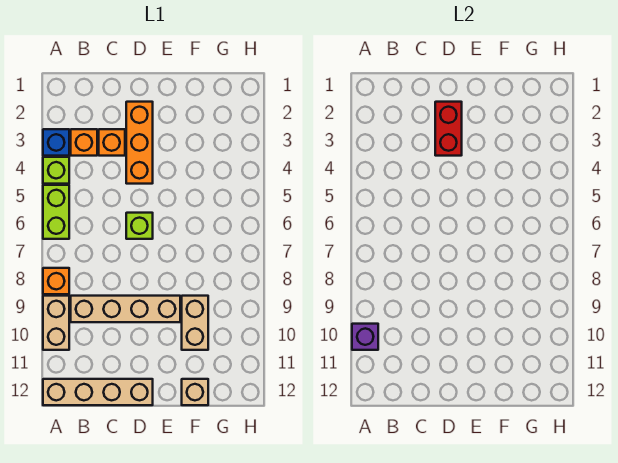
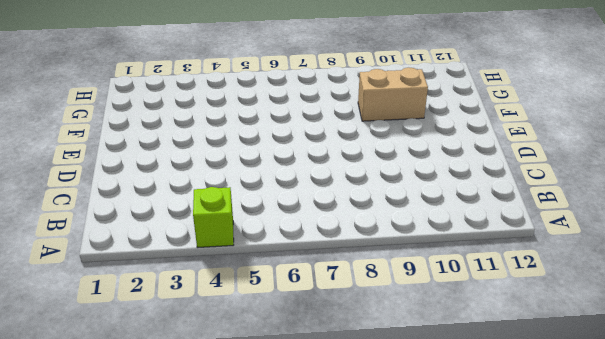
none -> blue 1x1 brick [43,129,69,156]
none -> lime 1x2 brick [43,185,69,239]
none -> orange 1x1 brick [43,268,69,294]

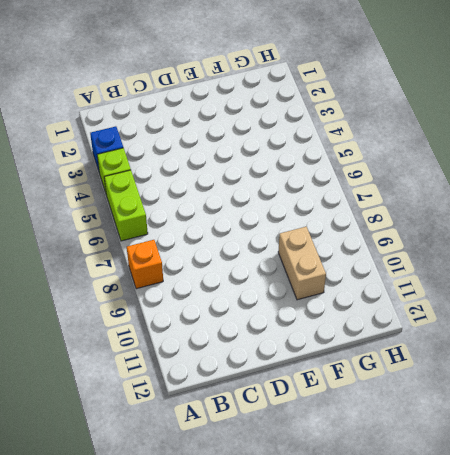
none -> tan 1x2 brick [43,296,69,350]
none -> tan 1x4 brick [43,379,153,405]
none -> orange 1x1 brick [71,129,97,156]

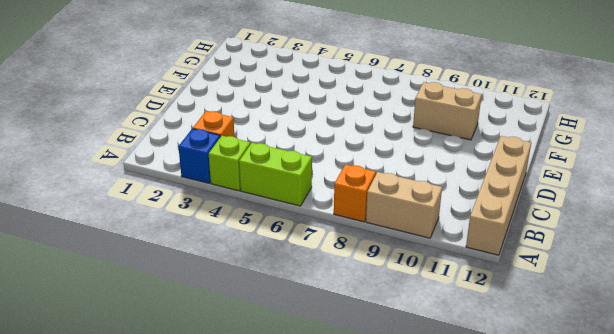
none -> tan 1x4 brick [71,296,180,322]
none -> orange 1x1 brick [99,129,125,156]
none -> orange 1x3 brick [126,102,153,184]

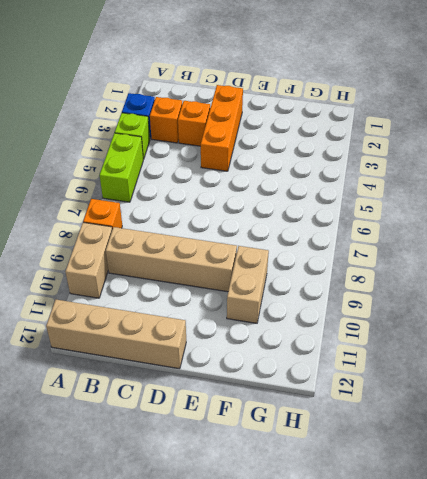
none -> lime 1x1 brick [126,213,153,239]
none -> tan 1x1 brick [182,379,208,405]
none -> purple 1x1 brick [352,324,378,350]

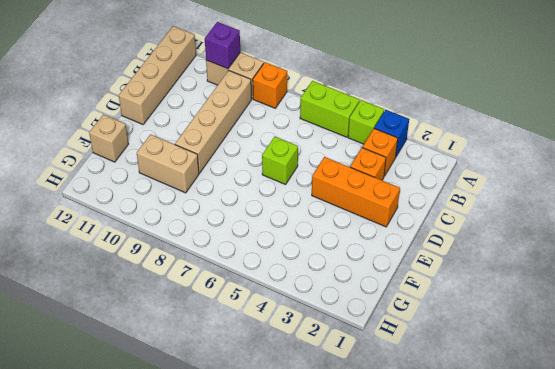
none -> red 1x2 brick [435,102,462,156]

